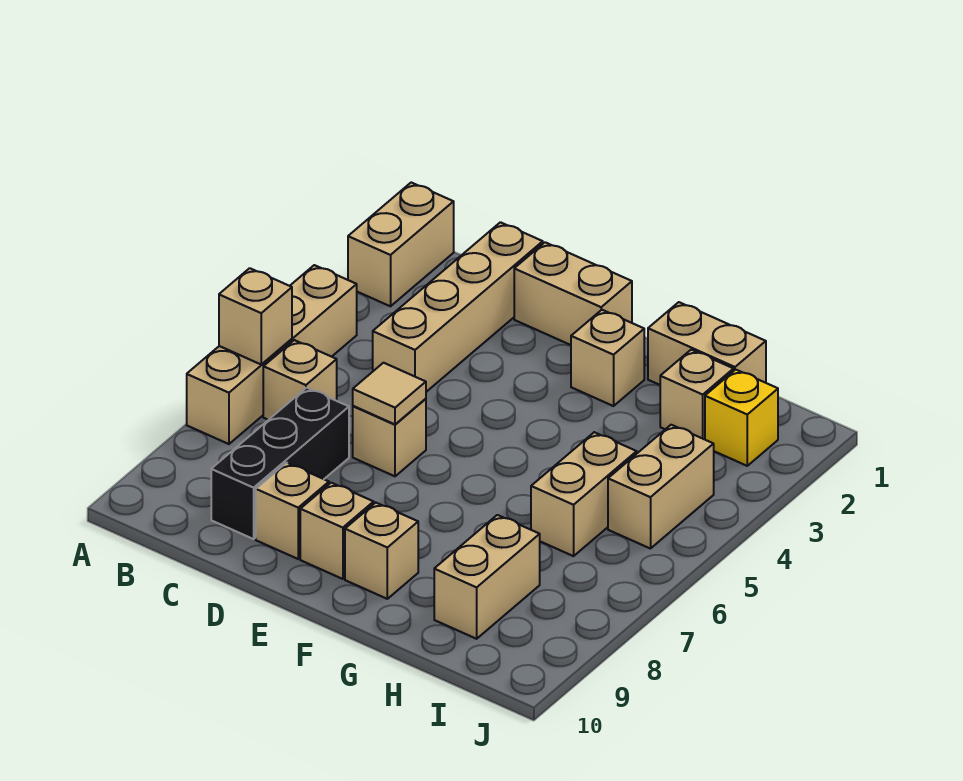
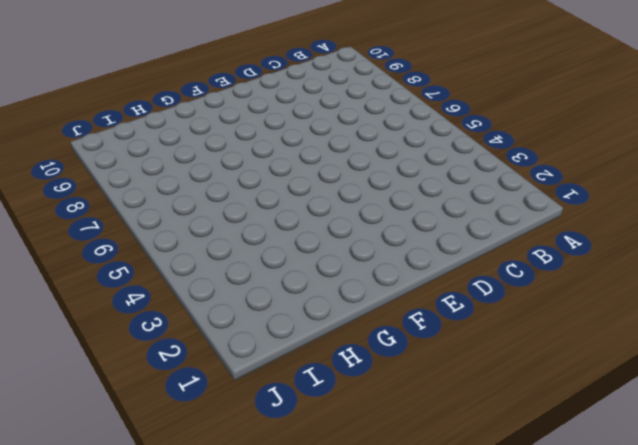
none -> tan 1x2 brick [348,183,454,306]
none -> tan 1x4 brick [187,265,357,444]
none -> tan 1x1 brick [263,340,337,420]

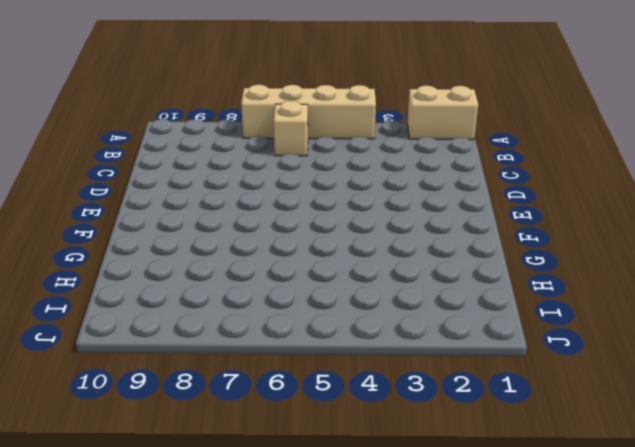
none -> tan 1x4 brick [373,222,543,392]
none -> black 1x3 brick [211,388,349,539]
none -> tan 1x2 brick [514,242,632,345]

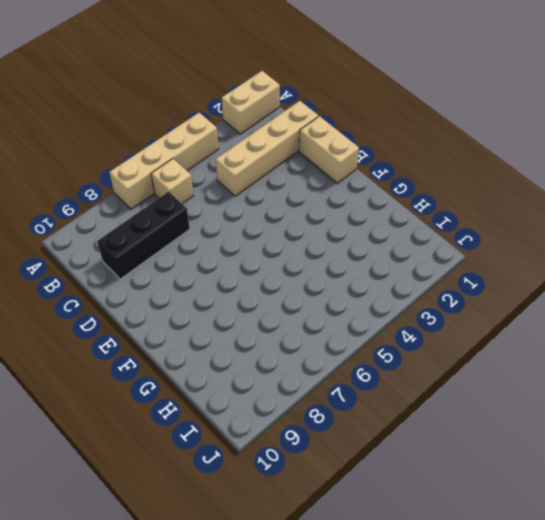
none -> tan 1x1 brick [353,399,426,476]
none -> tan 1x1 brick [256,463,329,559]
none -> tan 1x1 brick [300,483,374,579]

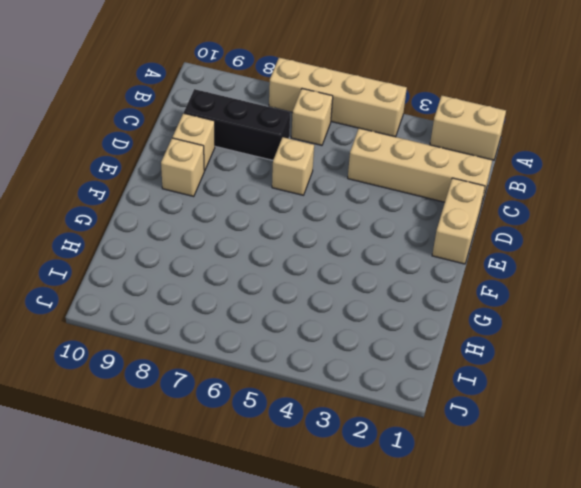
none -> tan 1x1 brick [571,310,644,406]
none -> tan 1x1 brick [345,503,418,599]
none -> tan 1x2 brick [648,302,766,385]

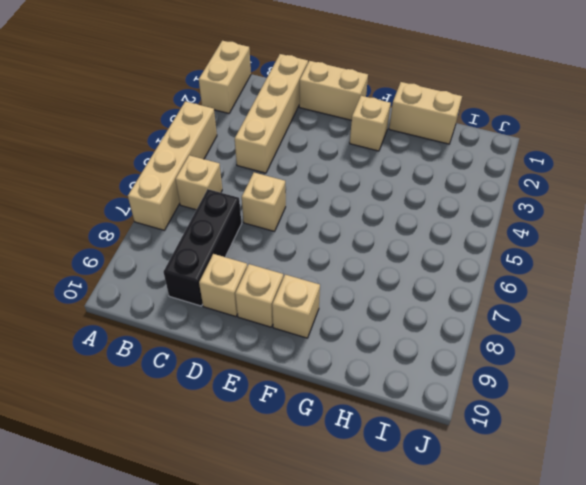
none -> tan 1x1 brick [660,350,734,439]
none -> tan 1x2 brick [531,432,637,556]
none -> tan 1x2 brick [434,515,540,639]

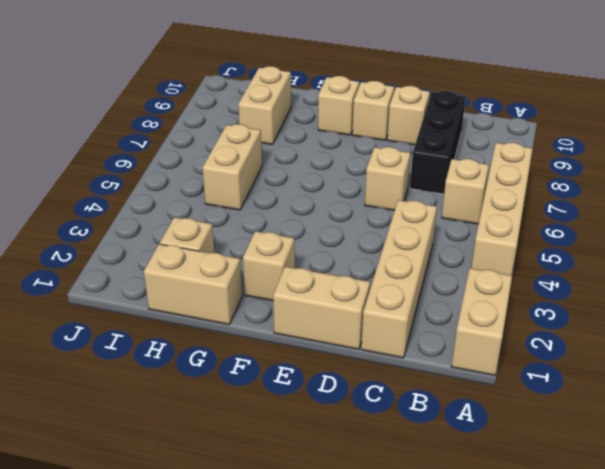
none -> yellow 1x1 brick [705,370,778,466]
none -> tan 1x2 brick [608,425,714,549]
none -> tan 1x1 brick [219,268,292,364]

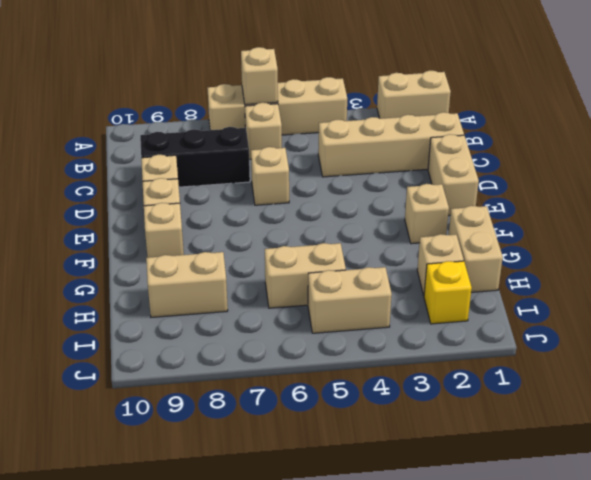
none -> tan 1x1 tile [353,363,426,424]

